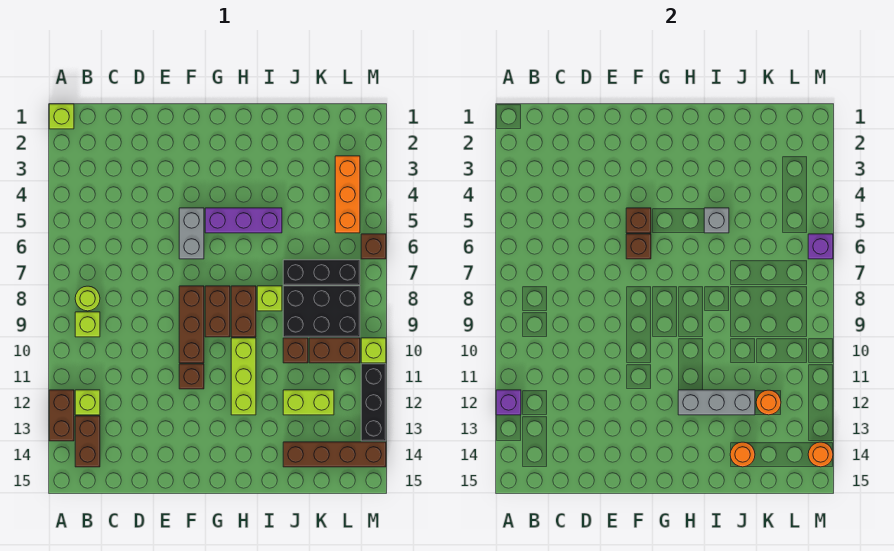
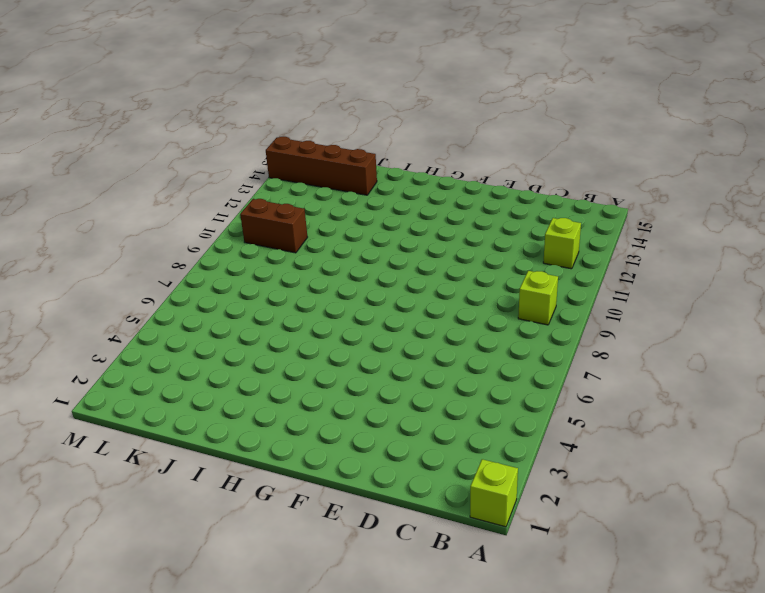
none -> brown 1x2 brick [49,390,74,441]
none -> lime 1x1 round brick [75,286,100,311]
none -> brown 1x2 brick [75,416,100,467]
none -> grey 1x2 brick [179,208,204,259]

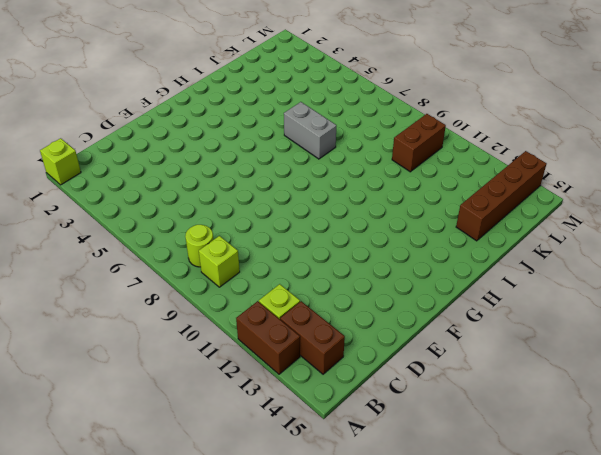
grey 1x2 brick [284,102,336,159] -> grey 1x2 brick moved to [179,208,204,259]
none -> brown 1x3 brick [179,286,204,363]
none -> brown 1x1 brick [179,364,204,389]
none -> purple 1x3 brick [205,208,282,233]
none -> brown 1x2 brick [205,286,230,337]

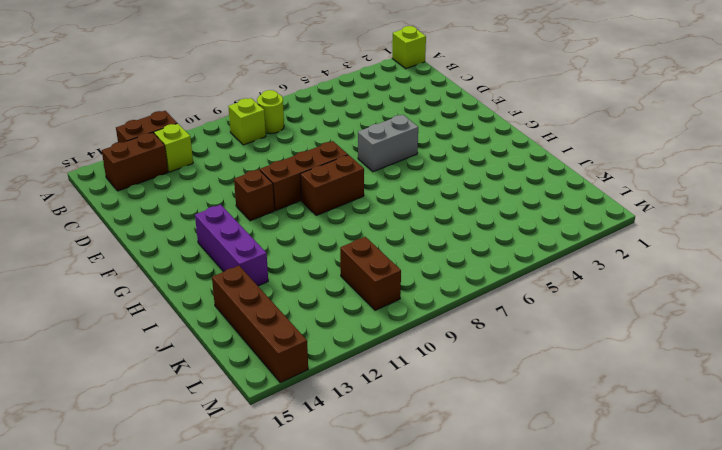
purple 1x3 brick [195,205,268,286] -> purple 1x3 brick moved to [205,208,282,233]
none -> brown 1x2 brick [231,286,256,337]
none -> lime 1x3 brick [231,338,256,415]
none -> lime 1x1 brick [257,286,282,311]
none -> black 1x3 brick [283,260,360,285]

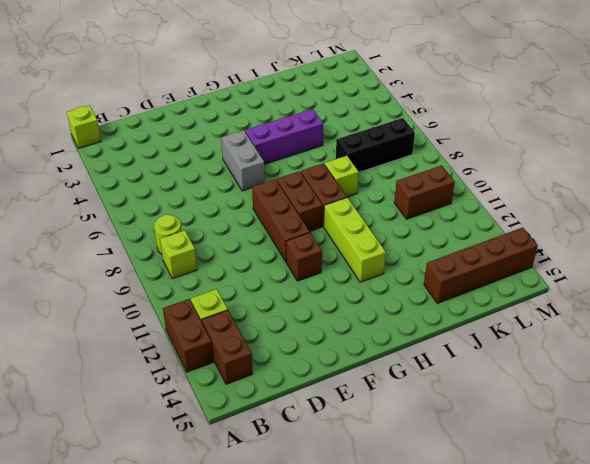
none -> black 2x3 brick [283,286,360,337]
none -> brown 1x1 brick [283,338,308,363]
none -> lime 1x2 brick [283,390,334,415]
none -> orange 1x3 brick [335,156,360,233]

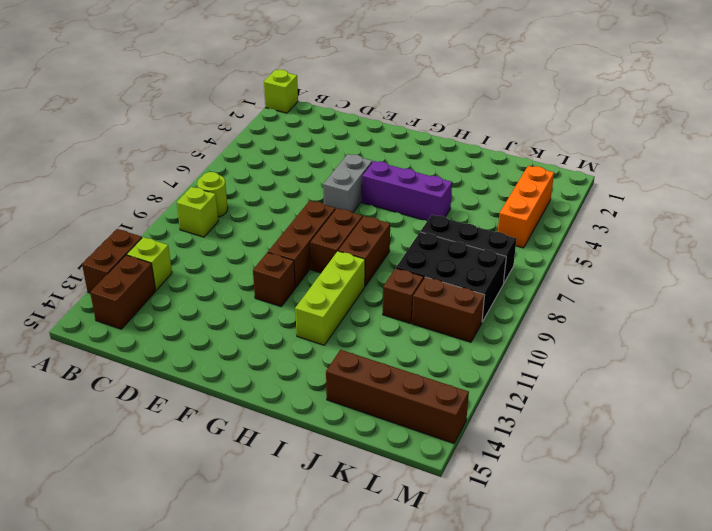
none -> lime 1x1 brick [257,286,282,311]
none -> lime 1x2 brick [283,390,334,415]
none -> brown 1x1 brick [361,234,386,259]
none -> lime 1x1 brick [361,338,386,363]

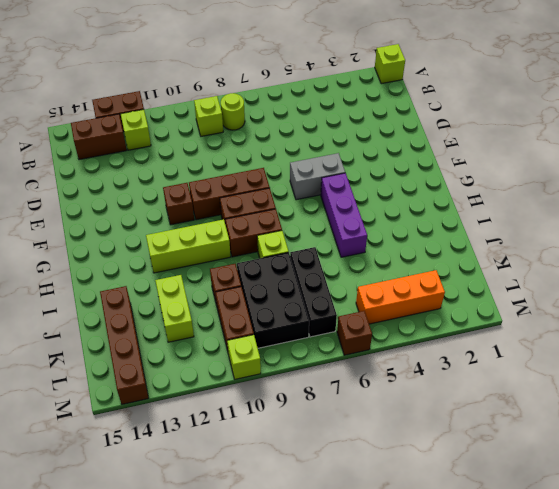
none -> black 1x3 brick [361,364,386,441]
none -> purple 1x1 brick [496,390,521,415]
none -> brown 1x1 brick [626,208,651,233]
none -> brown 1x1 brick [626,234,651,259]

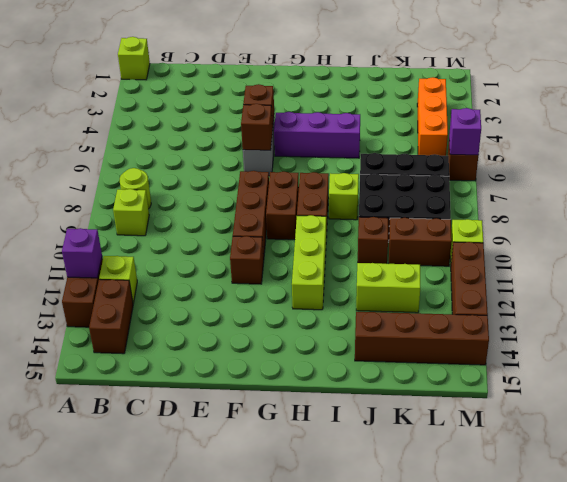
brown 1x3 brick [451,242,488,315] -> black 1x3 brick [361,364,386,441]
none -> grey 1x3 brick [678,390,755,415]
none -> grey 1x1 brick [704,208,729,233]
none -> orange 1x1 round brick [730,442,755,467]
none -> orange 1x1 round brick [756,390,781,415]

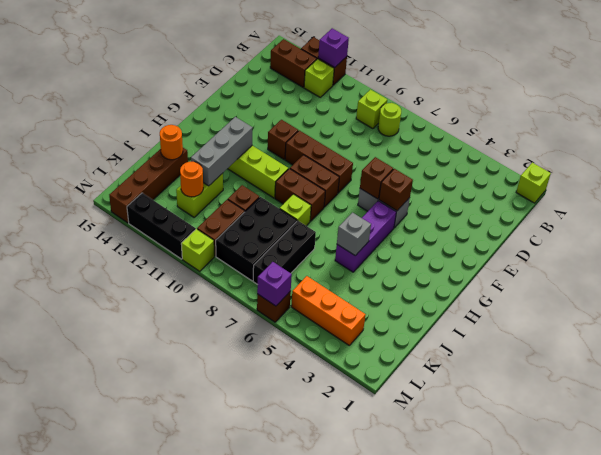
none -> orange 1x1 round brick [808,442,833,467]

